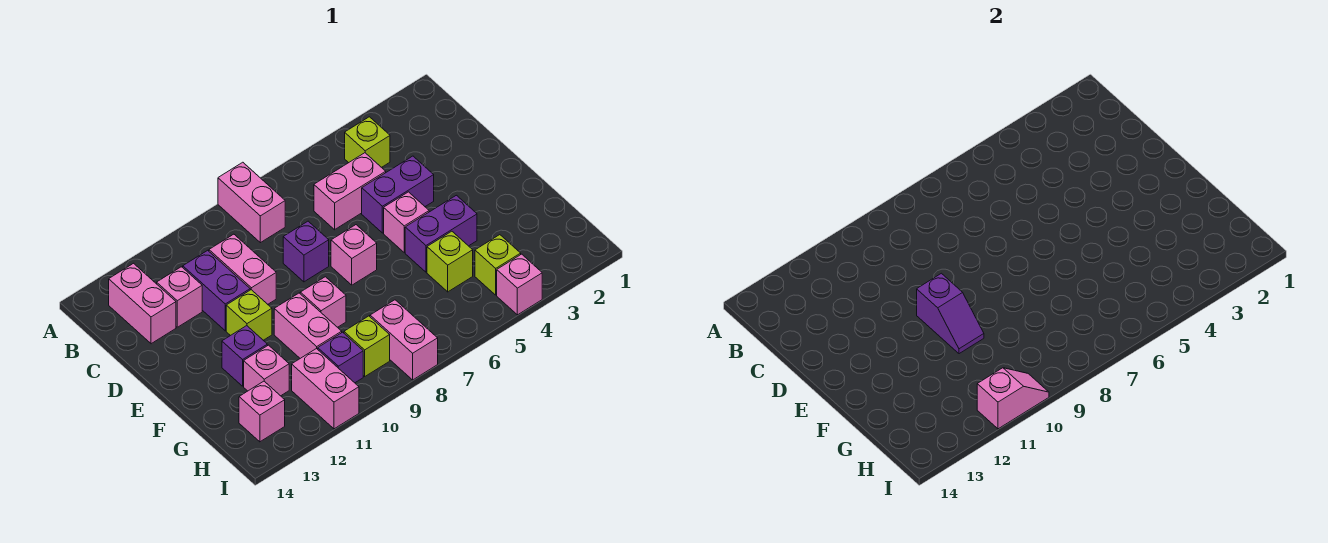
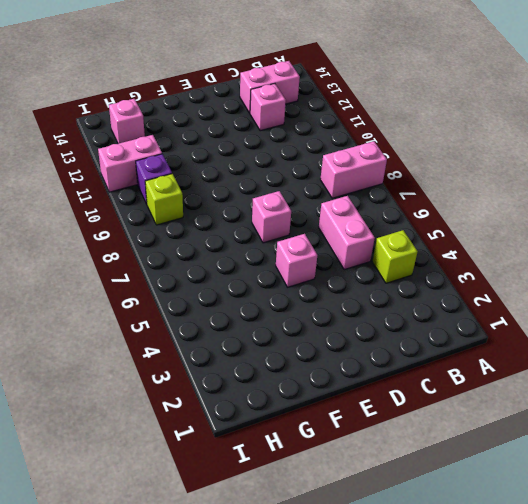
none -> pink 1x2 brick [209,234,276,304]
none -> purple 1x2 brick [183,250,250,331]
none -> purple 1x2 brick [362,156,434,233]

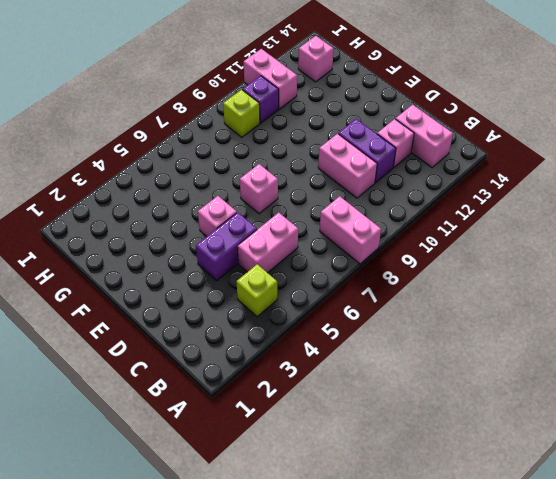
none -> purple 1x1 brick [283,221,329,282]
none -> lime 1x1 brick [226,290,272,340]
none -> purple 1x2 brick [405,195,477,272]

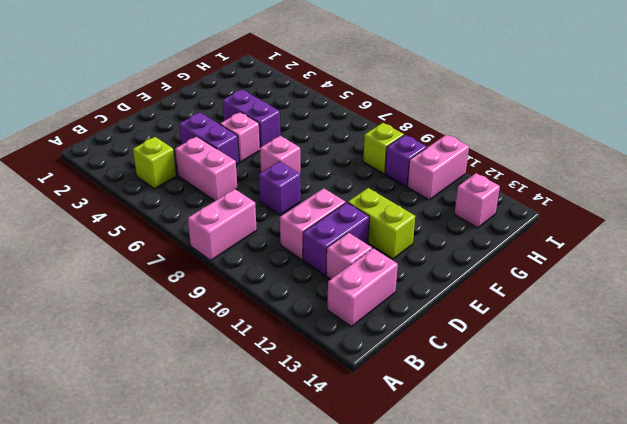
lime 1x2 brick [348,188,415,259] -> lime 1x1 brick [226,290,272,340]
none -> pink 1x1 brick [300,277,346,327]
none -> pink 1x2 brick [274,293,342,358]
none -> purple 1x1 brick [222,326,267,386]

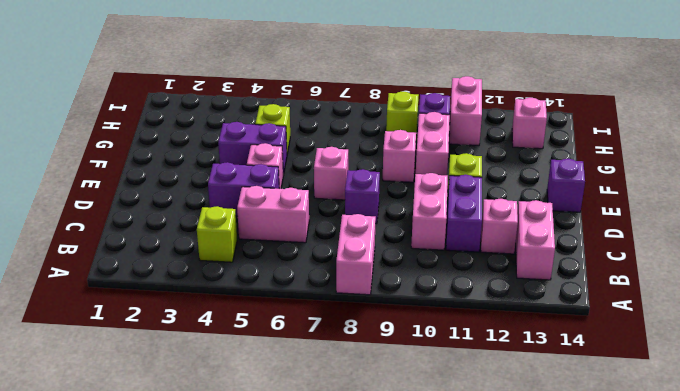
purple 1x1 brick [547,159,585,212] -> purple 1x1 brick moved to [222,326,267,386]
none -> pink 1x1 brick [244,345,289,396]
none -> lime 1x1 brick [475,235,521,295]
none -> pink 1x2 brick [370,300,438,380]

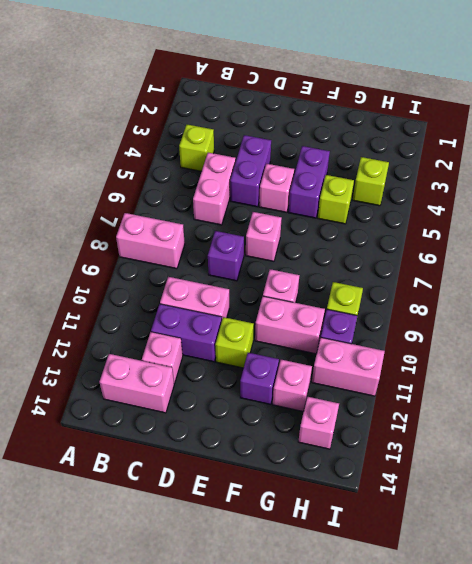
none -> pink 1x2 brick [370,300,438,380]
none -> pink 1x1 brick [497,254,542,315]
none -> purple 1x2 slope [917,273,984,354]

